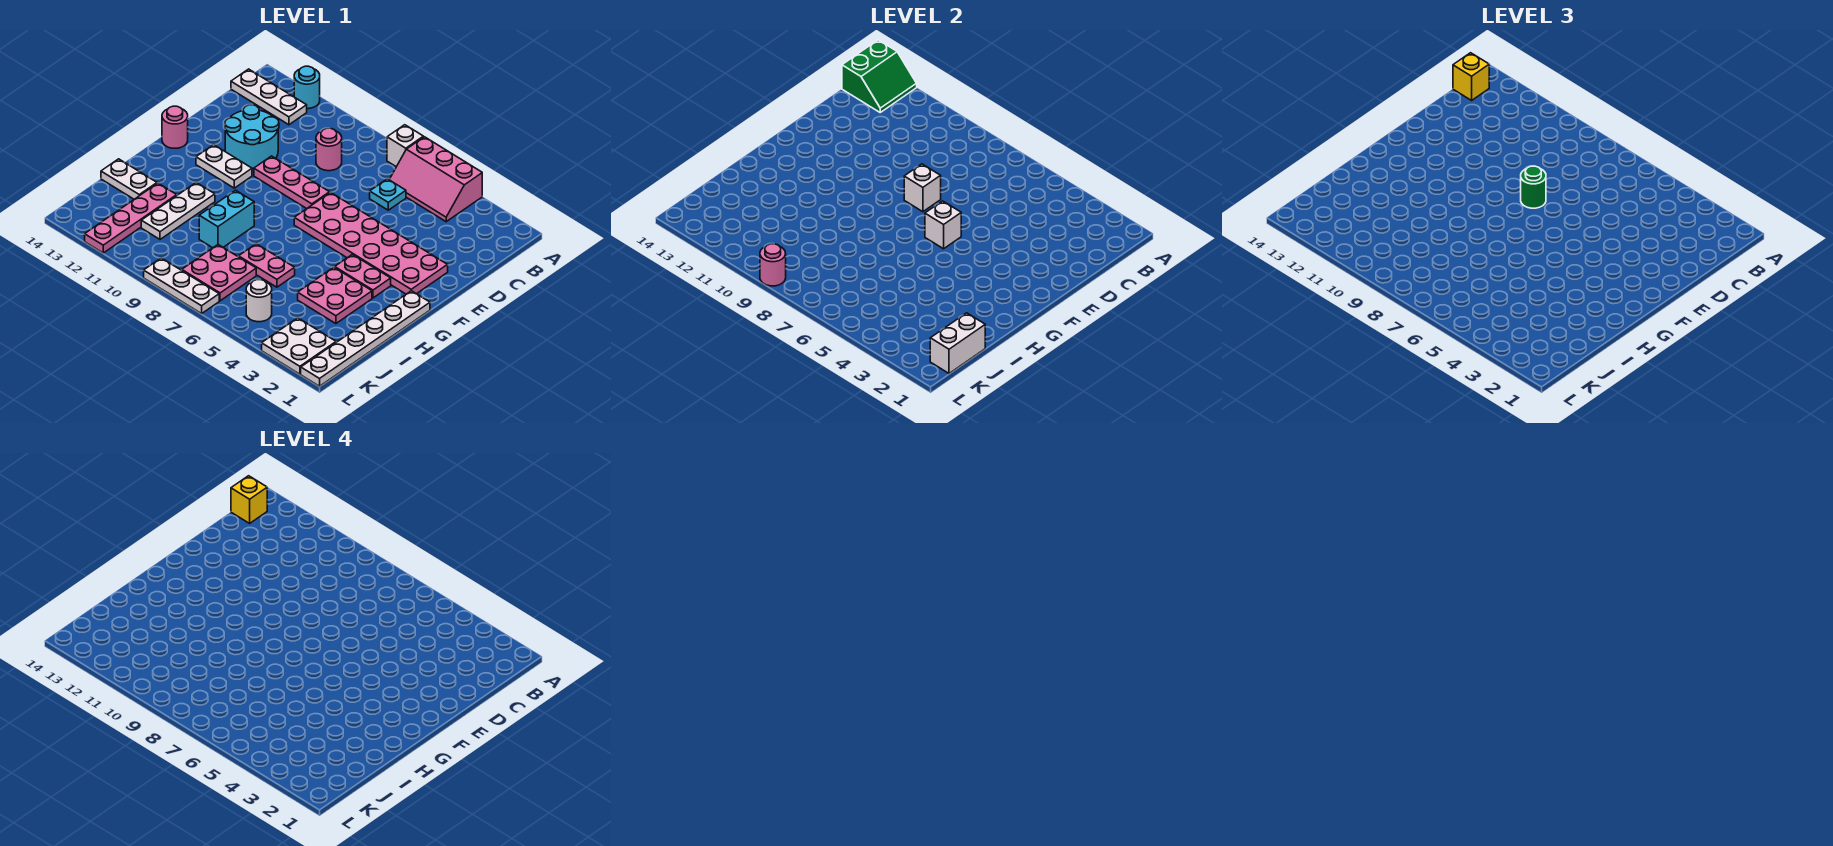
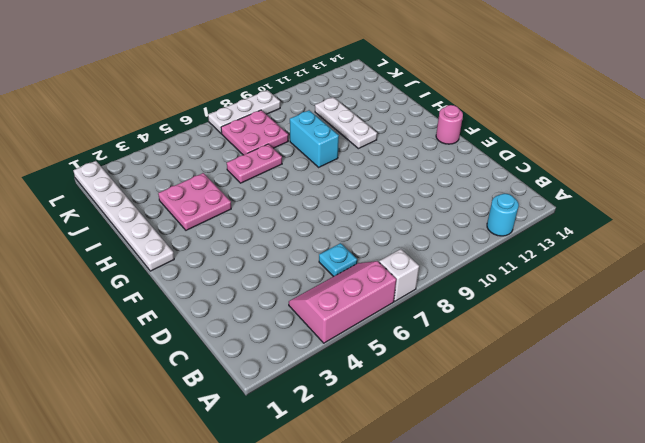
none -> white 1x3 plate [231,69,307,125]
none -> pink 1x1 round brick [316,128,342,171]
none -> cyan 2x2 round brick [225,105,279,168]
none -> pink 2x6 plate [294,192,448,294]

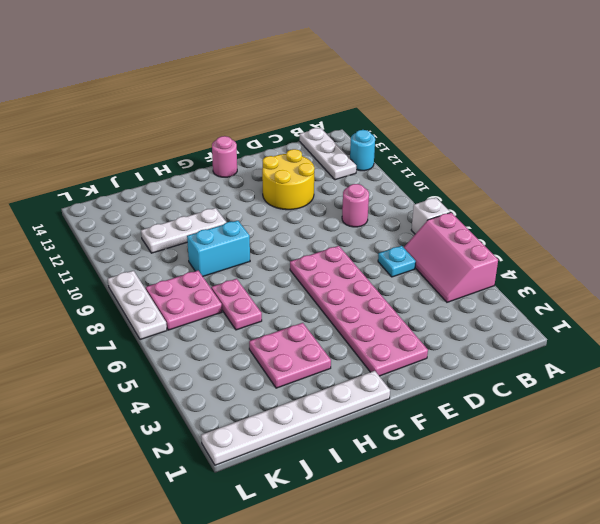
yellow 2x2 round brick [262,149,315,210] -> cyan 2x2 round brick [225,105,279,168]
none -> pink 1x3 plate [254,156,330,209]
none -> white 1x2 plate [196,145,252,188]
none -> pink 1x2 plate [335,254,391,298]
none -> pink 1x4 plate [85,183,177,253]

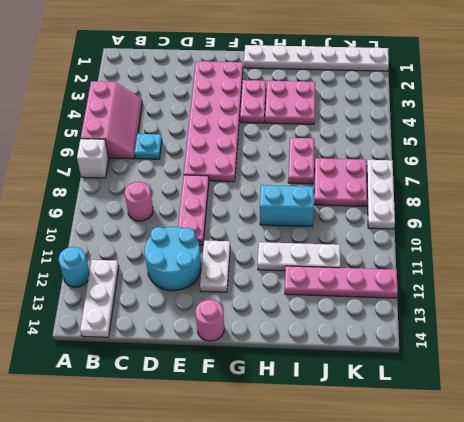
none -> white 1x2 plate [101,159,157,199]
none -> white 2x2 plate [262,318,336,374]
none -> white 1x1 round brick [246,280,272,322]
none -> green 2x2 slope [842,40,917,112]

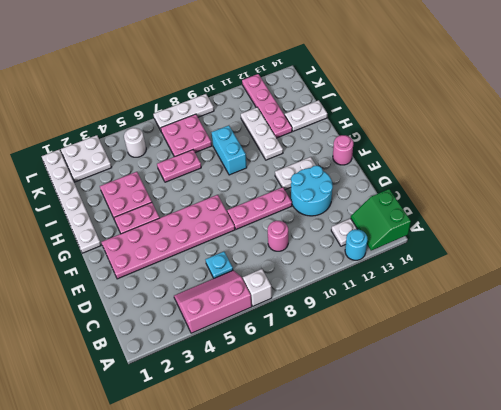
none -> white 1x1 brick [904,164,941,212]
none -> white 1x1 brick [925,201,961,249]
none -> white 1x2 brick [930,313,985,373]
none -> pink 1x1 round brick [760,244,786,286]

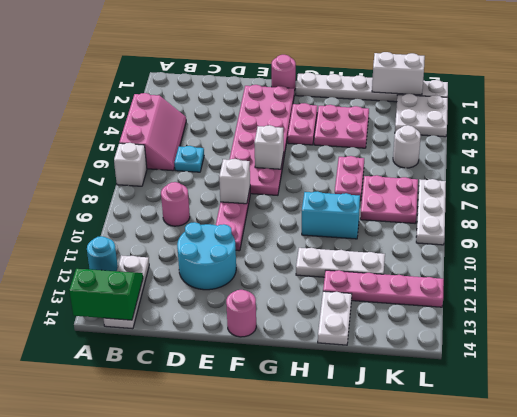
pink 1x1 round brick [272,55,296,90] -> pink 1x1 round brick moved to [760,244,786,286]
none -> white 1x2 plate [196,145,252,188]
none -> yellow 1x1 brick [1453,53,1489,100]
none -> green 1x1 round brick [1521,166,1546,208]
none -> yellow 1x1 brick [231,476,267,523]

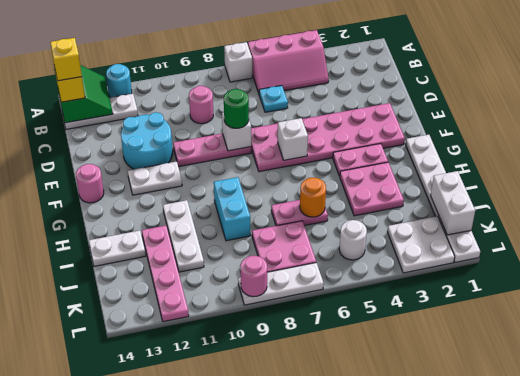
orange 1x1 round brick [300,178,326,217] -> none

